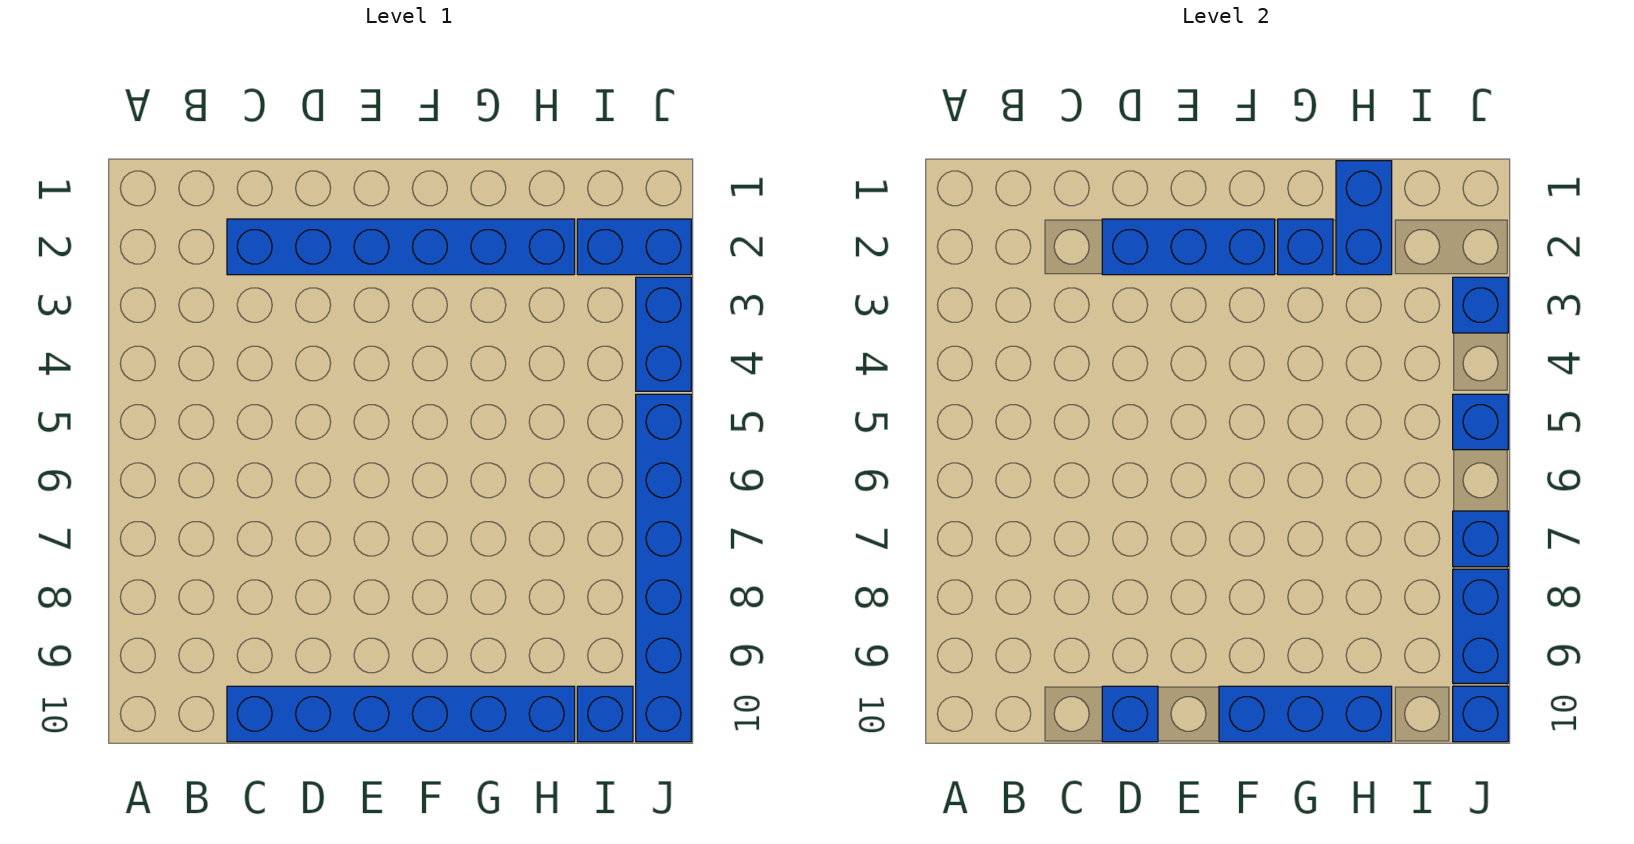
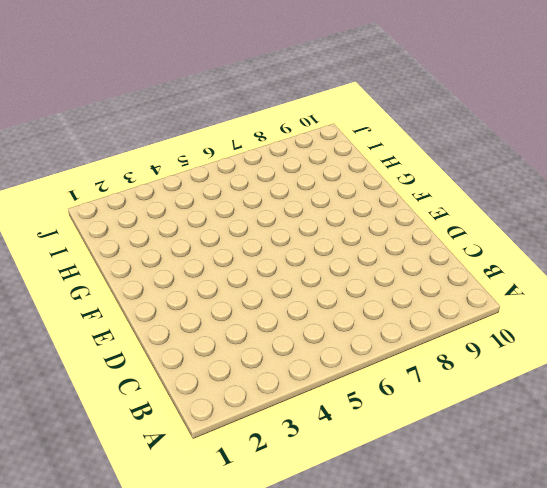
none -> blue 1x6 brick [227,219,575,275]
none -> blue 1x6 brick [227,686,575,742]
none -> blue 1x2 brick [577,219,691,275]

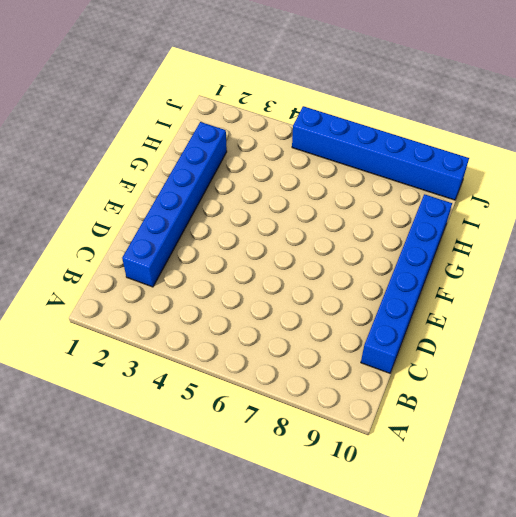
none -> blue 1x2 brick [577,219,691,275]
none -> blue 1x1 brick [577,686,633,742]
none -> blue 1x2 brick [636,277,691,391]

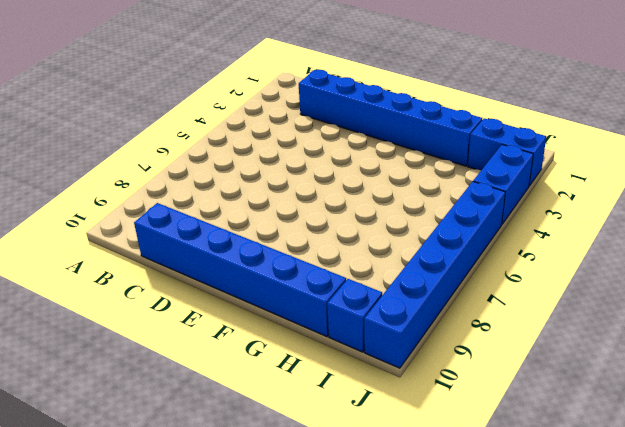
none -> blue 1x3 brick [1102,219,1275,275]
none -> blue 1x1 brick [1102,686,1158,742]
none -> blue 1x3 brick [1219,686,1392,742]

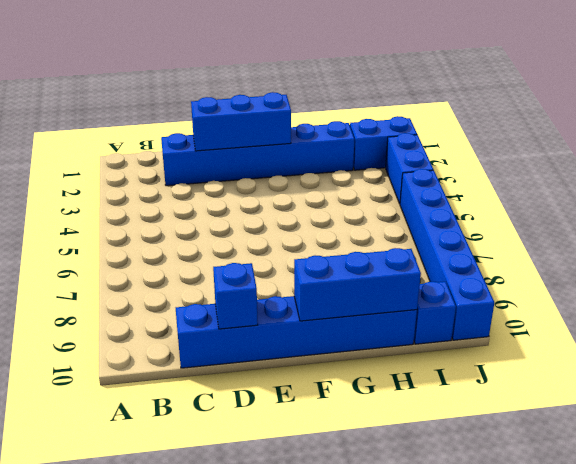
none -> blue 1x1 brick [1278,219,1333,275]
none -> blue 1x2 brick [1336,161,1392,275]
none -> blue 1x1 brick [1453,277,1508,333]

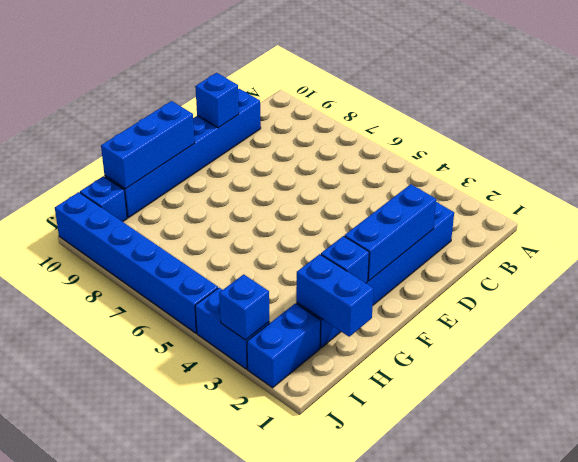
none -> blue 1x1 brick [1453,394,1508,450]
none -> blue 1x1 brick [1453,511,1508,567]
none -> blue 1x2 brick [1453,569,1508,683]

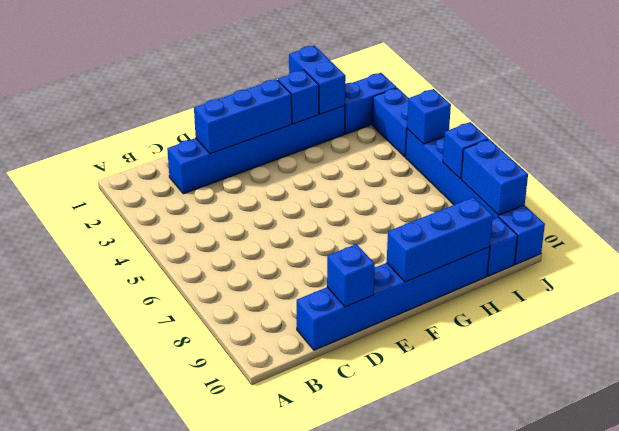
none -> blue 1x1 brick [1453,277,1508,333]
none -> blue 1x1 brick [1453,686,1508,742]

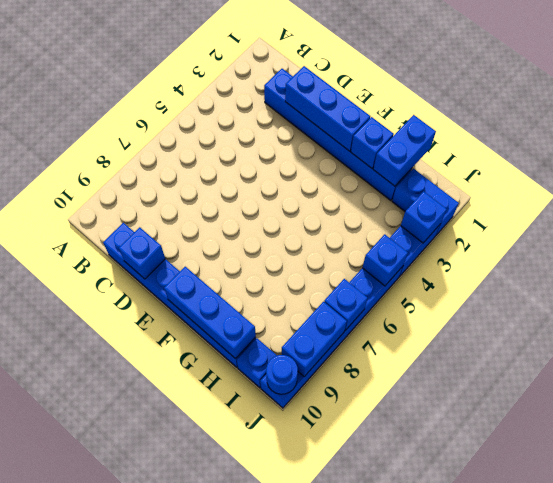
blue 1x1 round brick [266,355,298,394] -> blue 1x1 brick [1453,686,1508,742]

